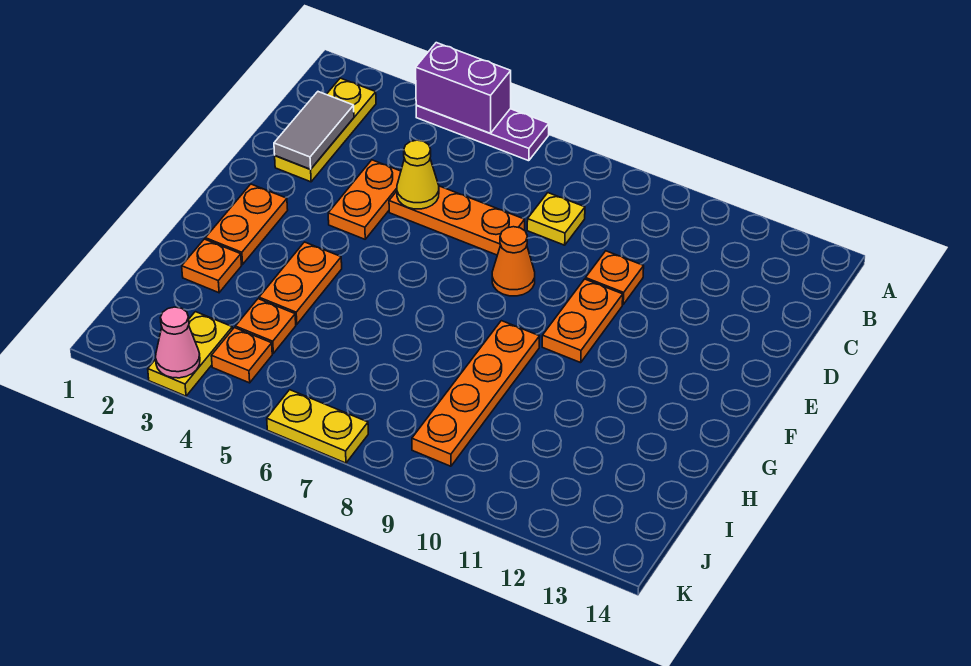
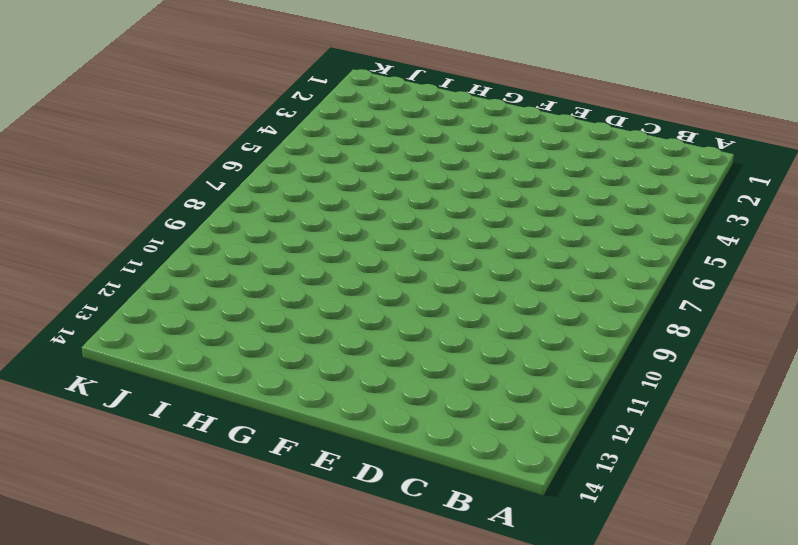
none -> purple 1x3 plate [416,106,549,161]
none -> yellow 1x3 plate [275,78,376,182]
none -> yellow 1x1 plate [527,193,585,245]

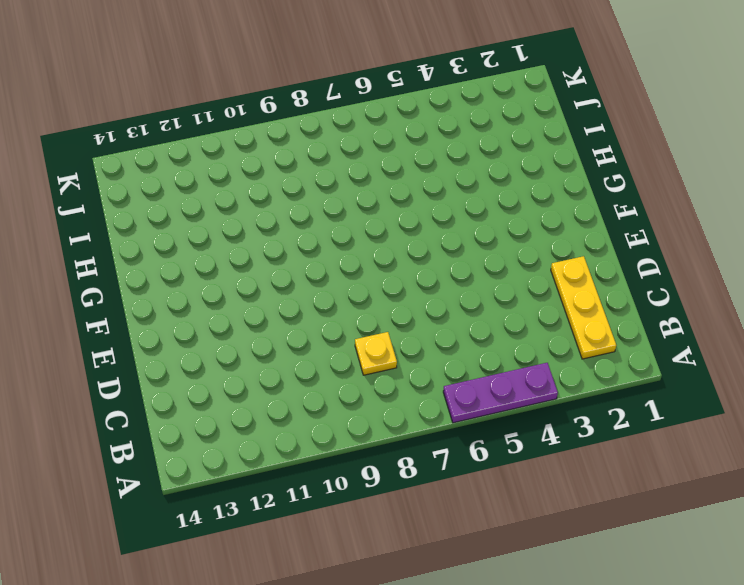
none -> orange 1x2 plate [328,160,401,239]
none -> orange 1x3 plate [389,186,525,255]
none -> orange 1x1 plate [585,251,644,304]

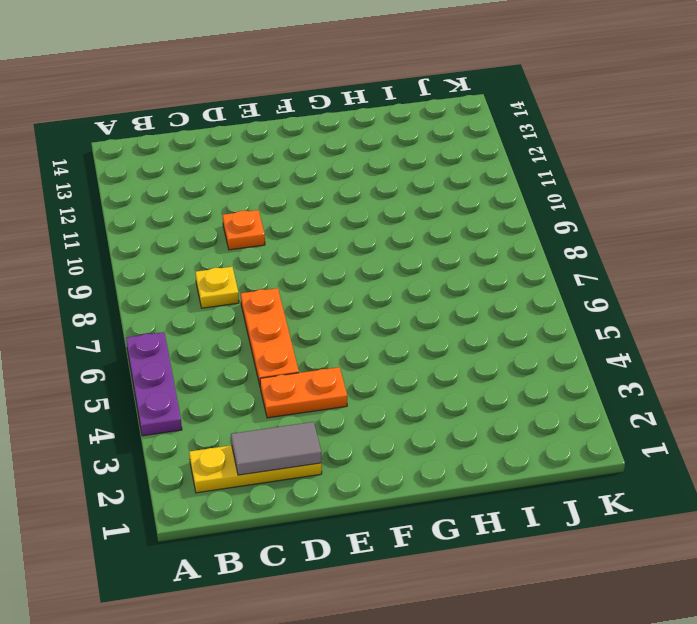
none -> orange 1x1 cone [492,227,535,296]
none -> orange 1x2 plate [542,279,623,363]
none -> orange 1x2 plate [205,184,288,264]

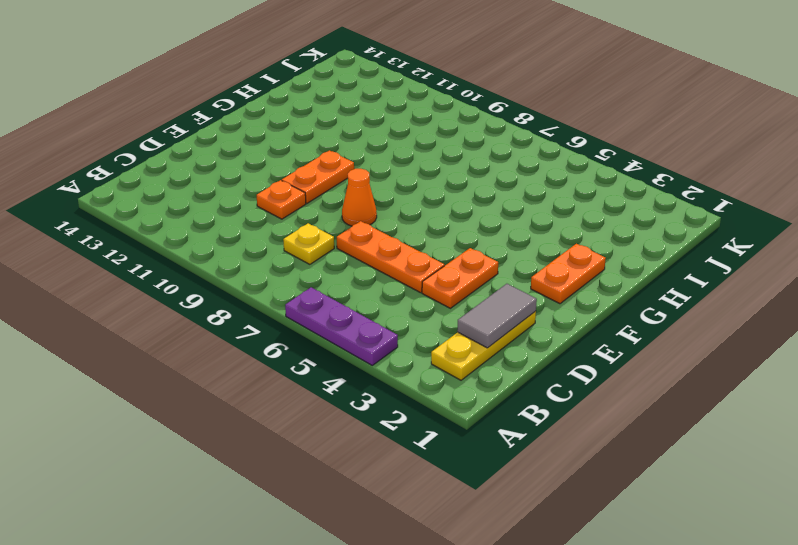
none -> orange 1x2 plate [259,242,342,324]
none -> orange 1x4 plate [412,321,540,466]
none -> orange 1x1 plate [182,239,242,293]

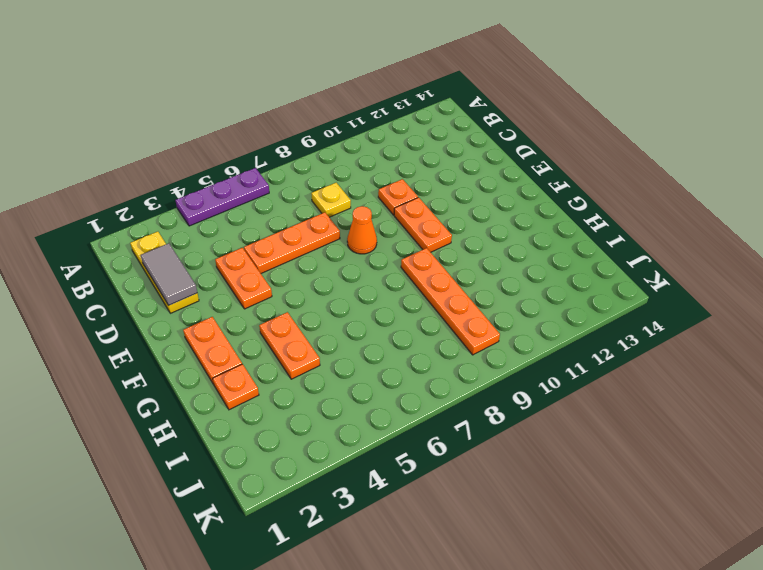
none -> orange 1x1 plate [235,299,296,353]
none -> yellow 1x2 plate [148,312,233,396]
none -> orange 1x1 plate [211,328,272,383]

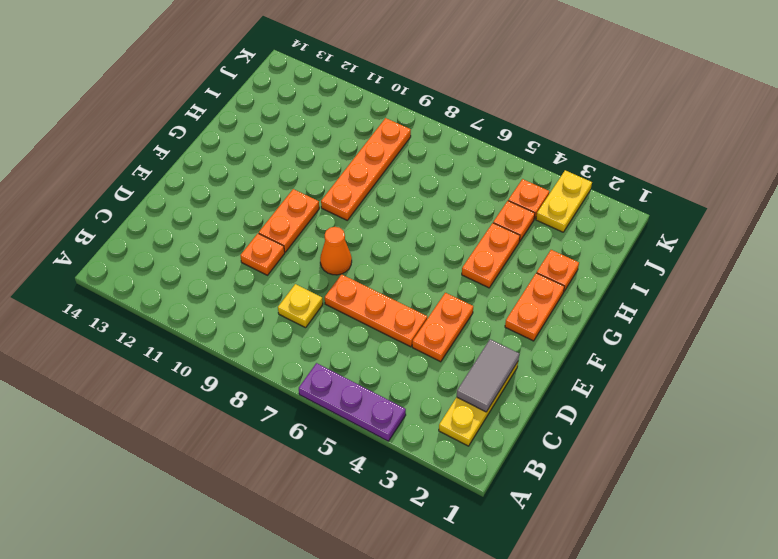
none -> yellow 1x2 plate [267,390,368,463]
none -> purple 1x2 brick [416,43,511,133]
none -> yellow 1x1 cone [397,140,439,209]

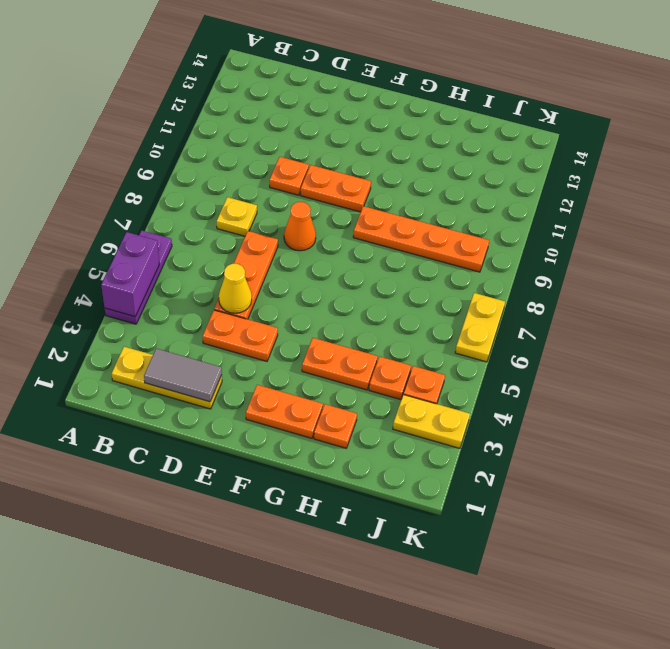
none -> pink 1x1 cone [156,307,200,378]

